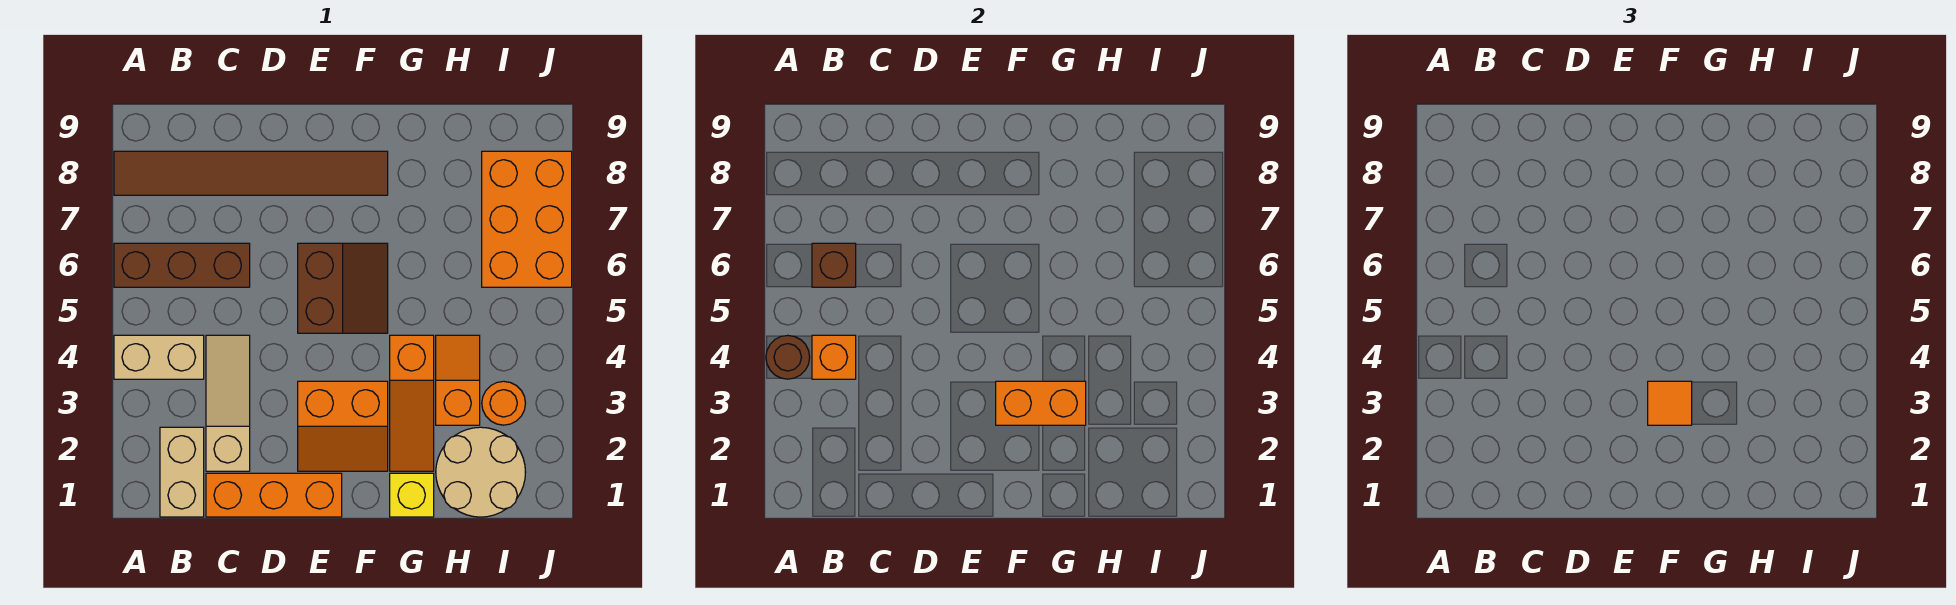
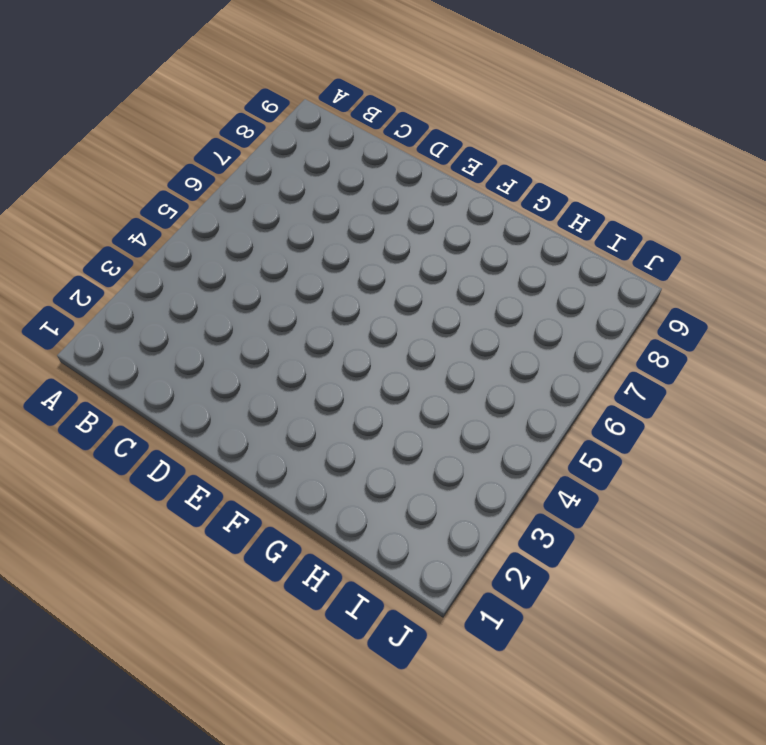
none -> tan 1x2 brick [114,335,204,379]
none -> brown 1x3 brick [114,243,250,287]
none -> brown 1x6 tile [114,151,388,195]

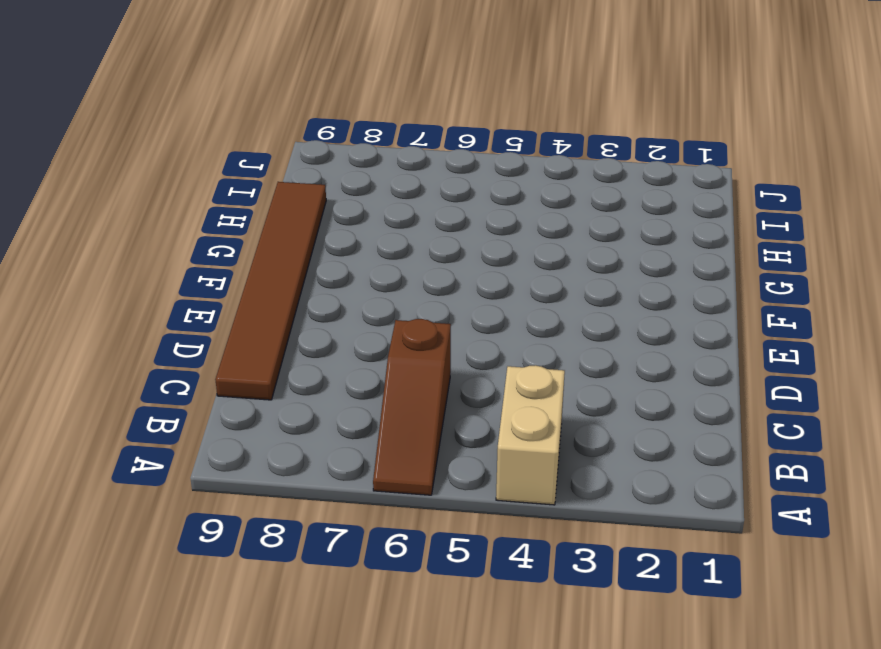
brown 1x3 slope [373,319,451,495] -> brown 1x3 brick [114,243,250,287]
brown 1x6 tile [215,182,326,400] -> brown 1x6 tile moved to [114,151,388,195]
none -> tan 1x2 brick [160,427,204,517]
none -> orange 1x3 brick [206,473,342,517]
none -> tan 1x3 slope [206,335,250,471]

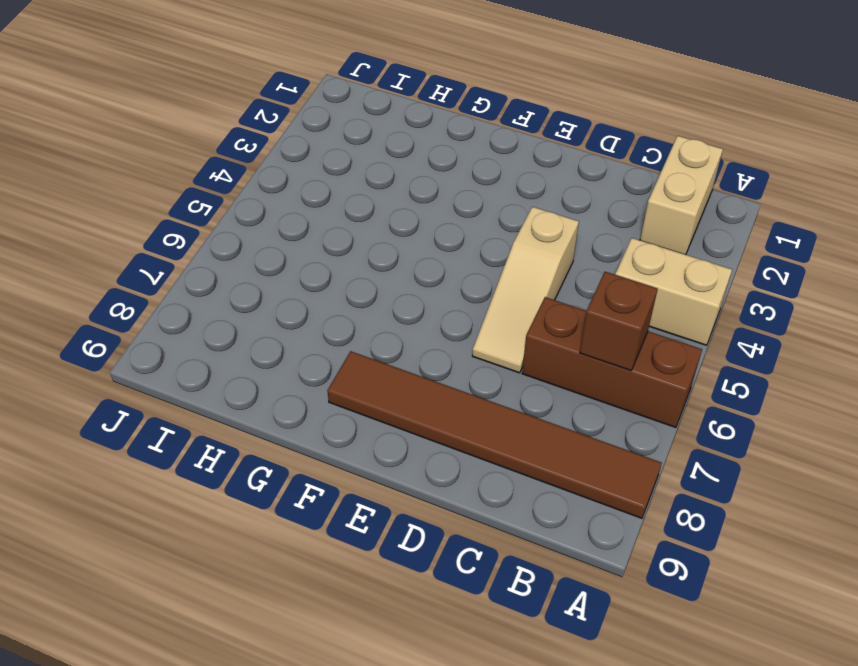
tan 1x3 slope [472,207,579,373] -> tan 1x3 slope moved to [206,335,250,471]
none -> orange 1x3 brick [206,473,342,517]
none -> orange 2x2 slope [298,381,388,471]
none -> brown 2x2 slope [298,243,388,333]

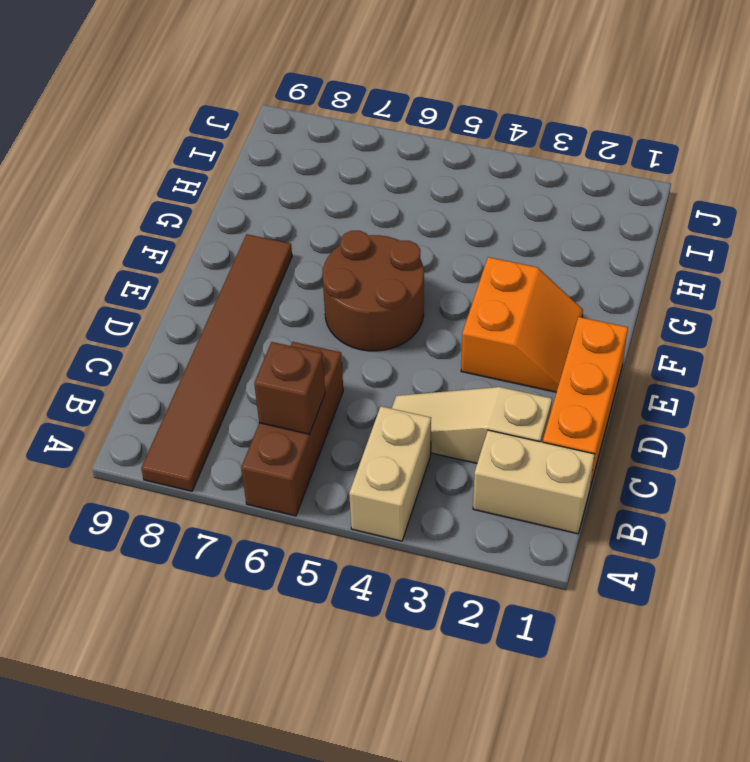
brown 2x2 round brick [322,231,424,351] -> brown 2x2 slope [298,243,388,333]
none -> yellow 1x1 brick [390,473,434,517]
none -> orange 1x3 slope [390,335,434,471]
none -> tan 2x2 round brick [436,427,526,517]

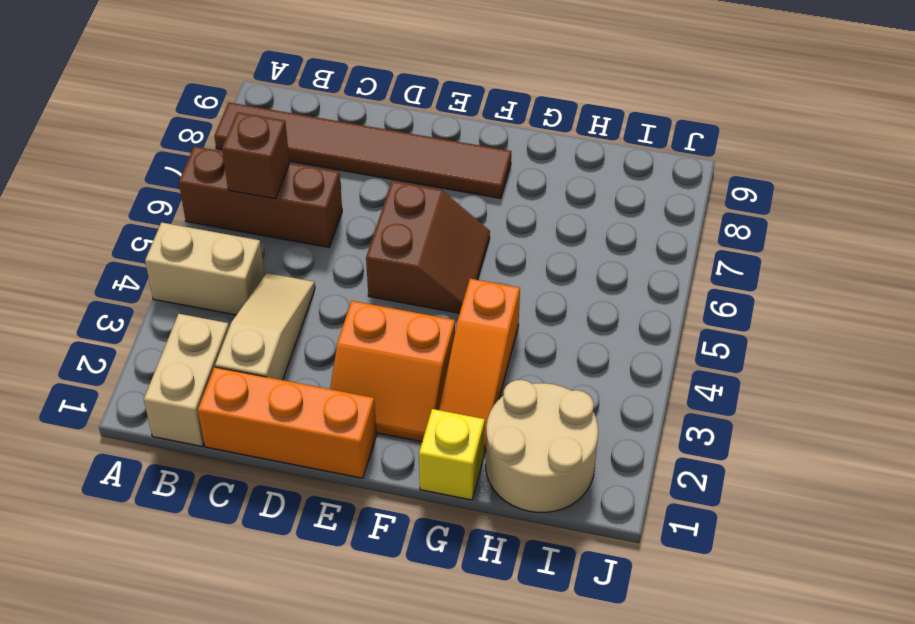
none -> orange 1x2 slope [436,335,480,425]
none -> orange 1x1 round brick [482,381,525,425]
none -> orange 2x3 brick [482,151,572,287]

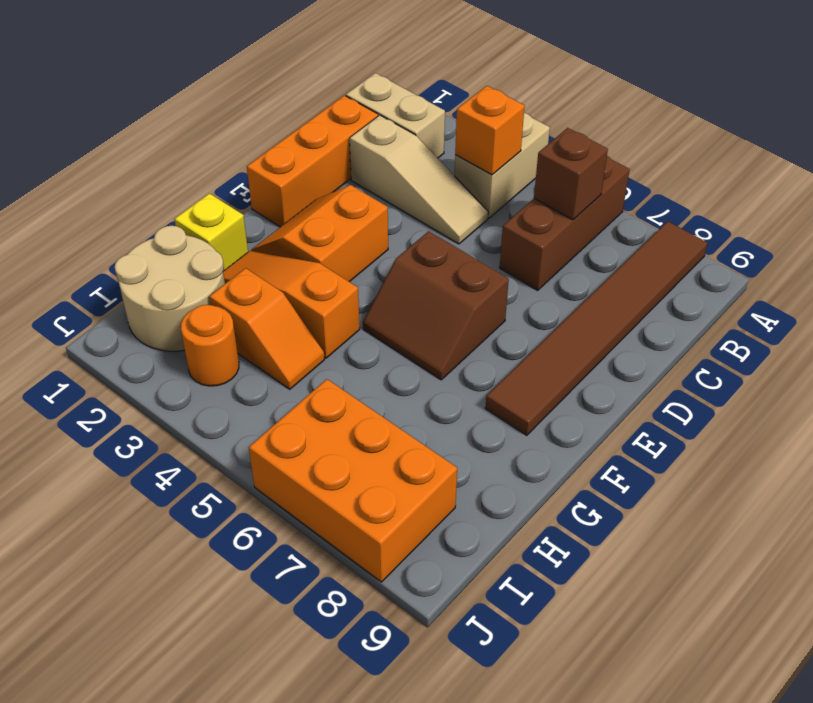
none -> brown 1x1 round brick [766,335,810,379]
none -> orange 1x2 brick [996,381,1086,425]
none -> orange 1x1 tile [1648,381,1692,425]

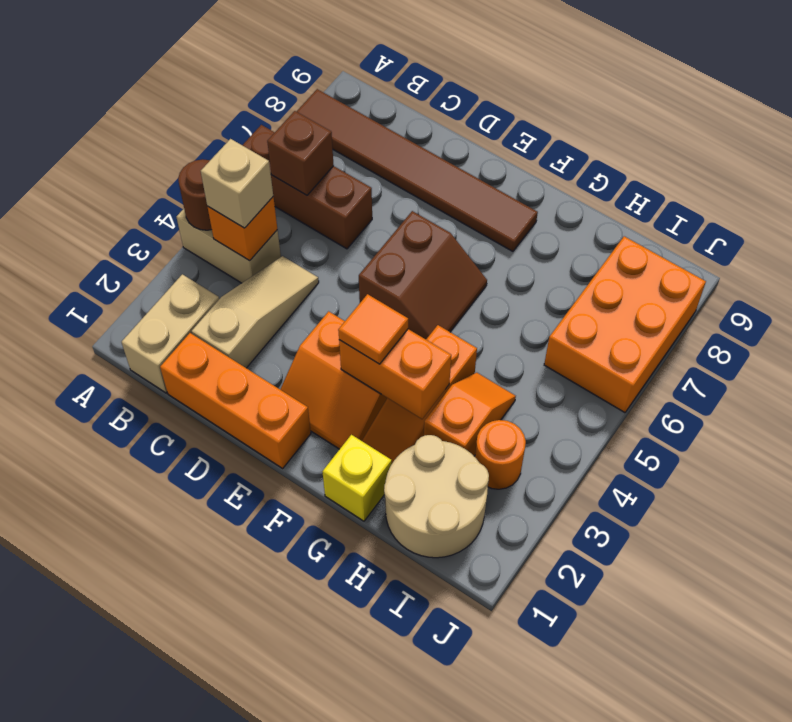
tan 1x1 brick [201,139,273,228] -> none

